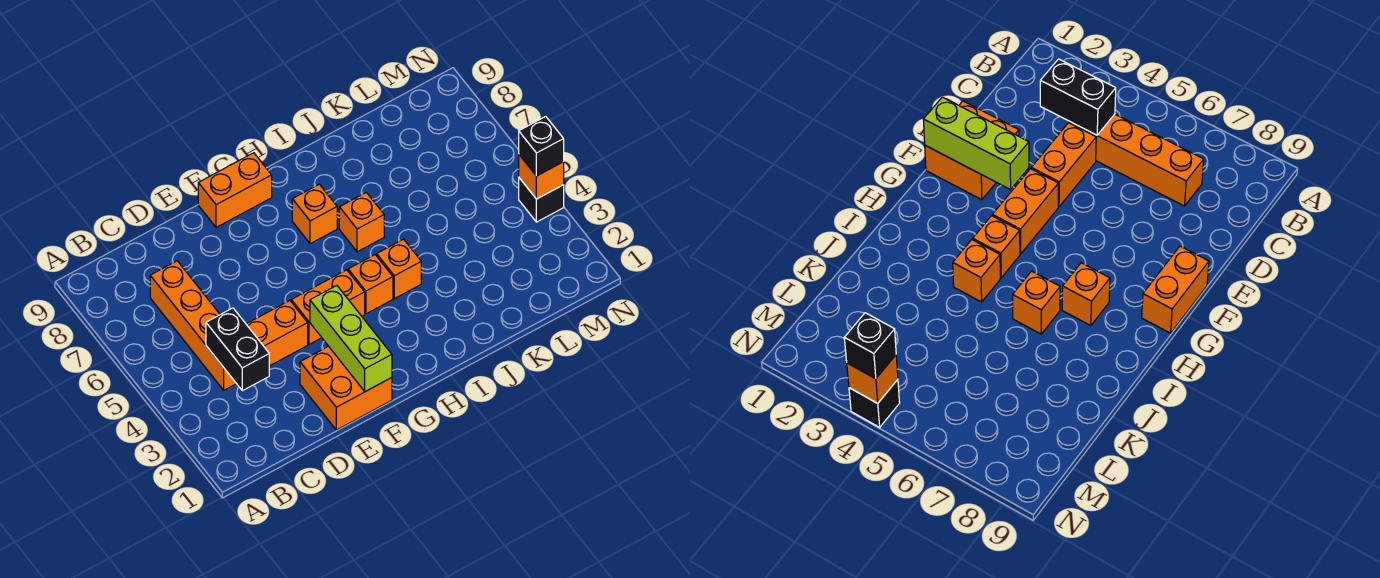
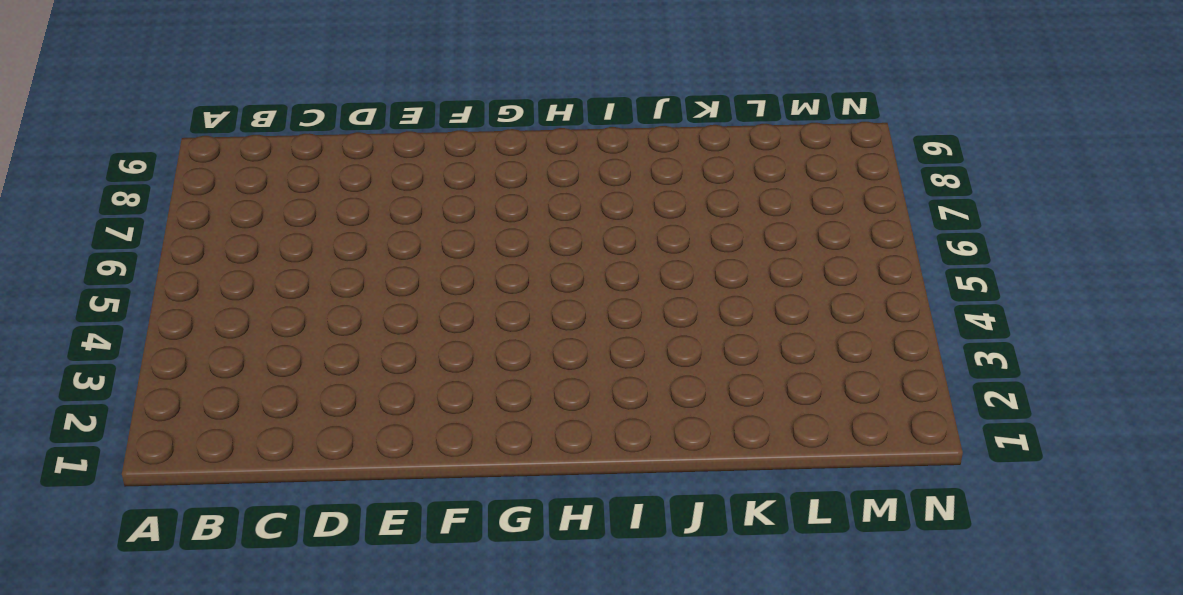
none -> orange 1x4 brick [150,261,236,390]
none -> orange 1x2 brick [246,301,308,366]
none -> orange 2x2 brick [300,346,392,430]

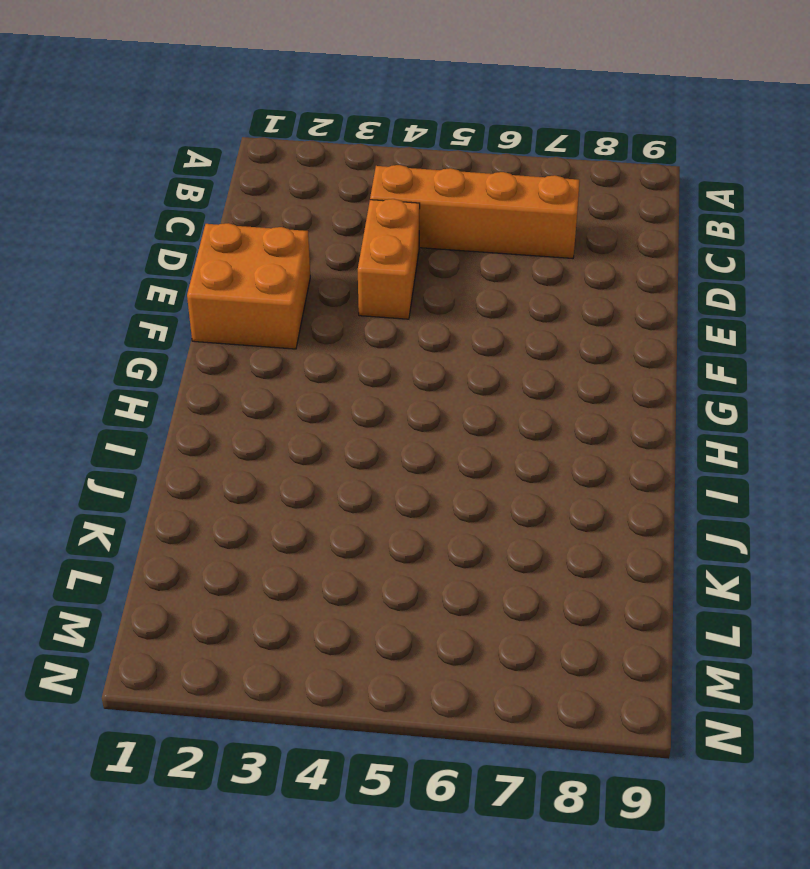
none -> orange 1x2 brick [291,270,365,344]
none -> orange 1x2 brick [198,153,272,227]
none -> orange 1x1 brick [348,255,393,314]

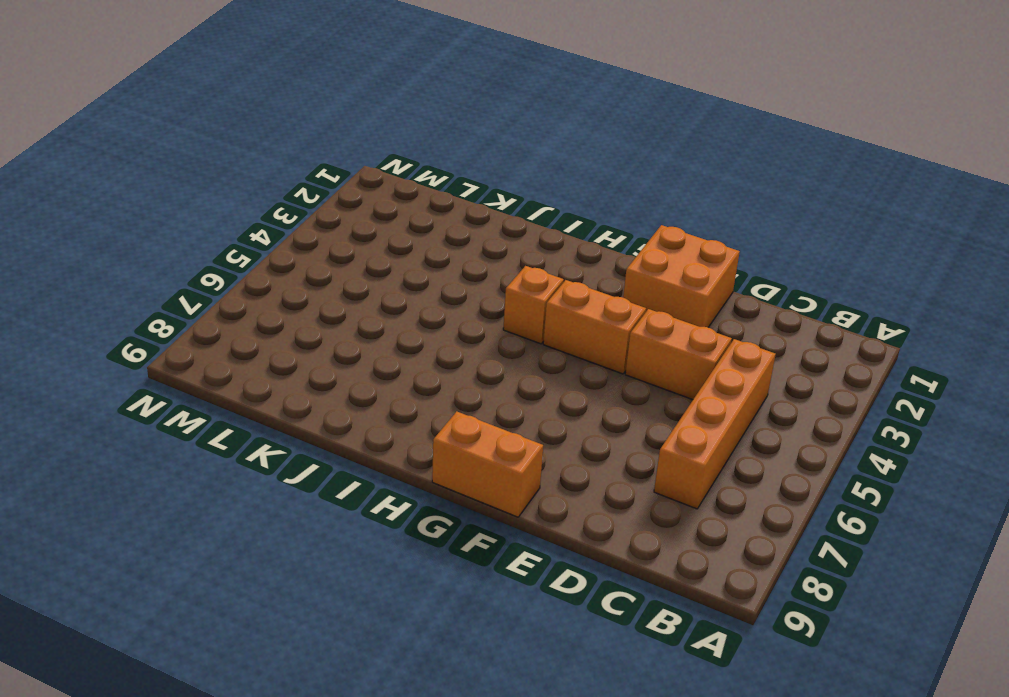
none -> orange 1x1 brick [292,184,337,244]
none -> orange 1x1 brick [377,239,421,299]
none -> orange 1x1 brick [339,192,384,252]

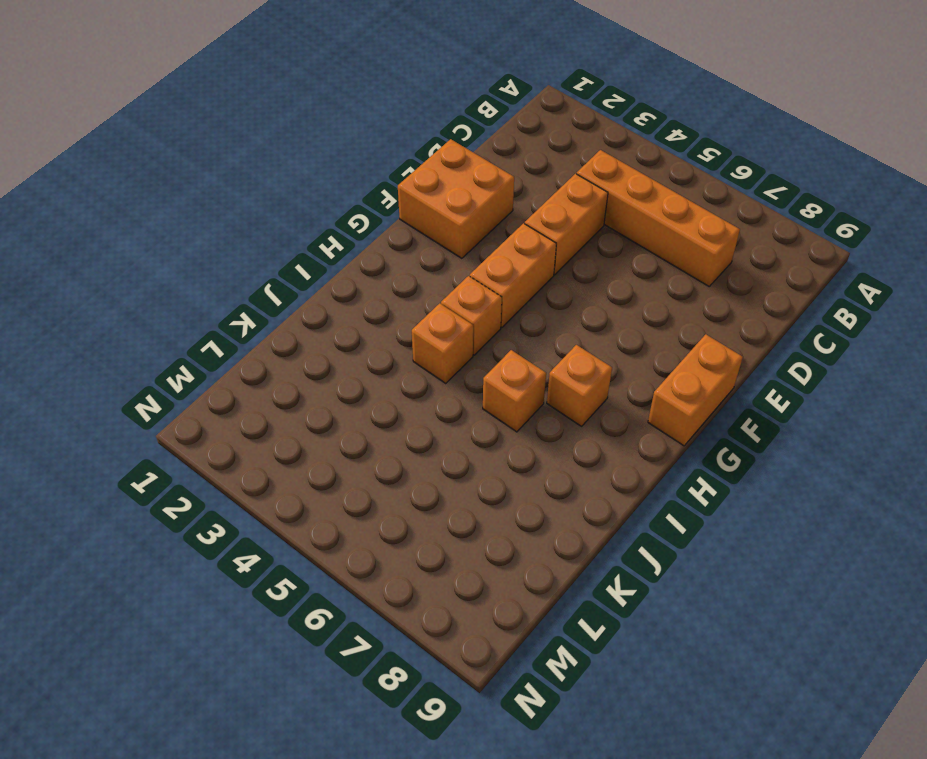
none -> black 1x1 brick [519,178,564,222]
none -> black 1x2 brick [206,308,269,391]
none -> lime 1x3 brick [310,286,392,392]

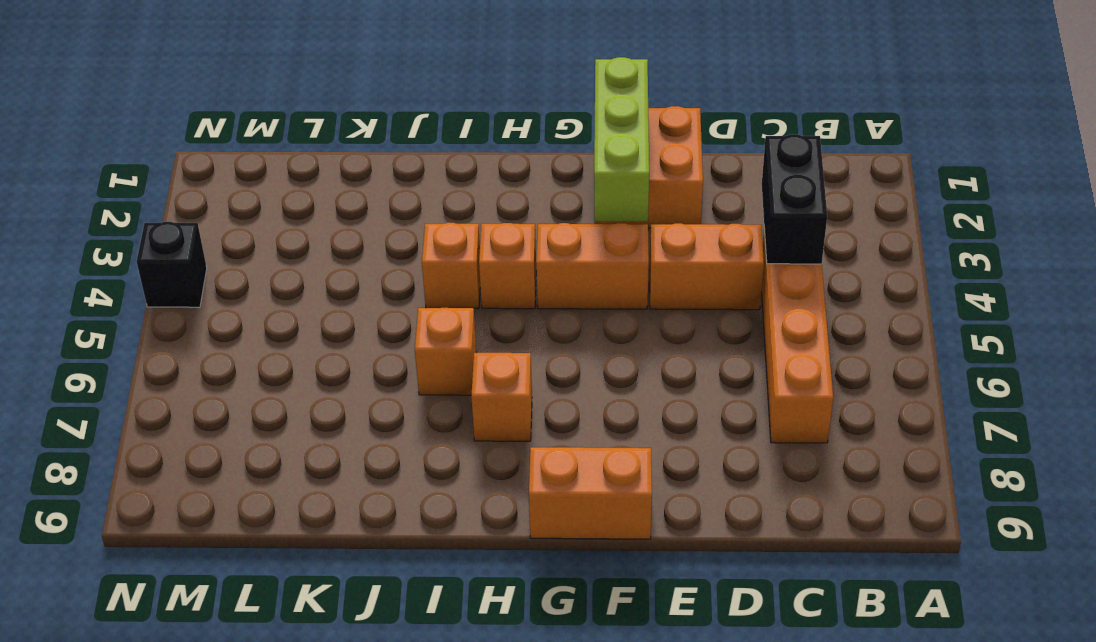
none -> orange 1x1 brick [519,155,564,199]
none -> black 1x1 brick [519,116,564,176]

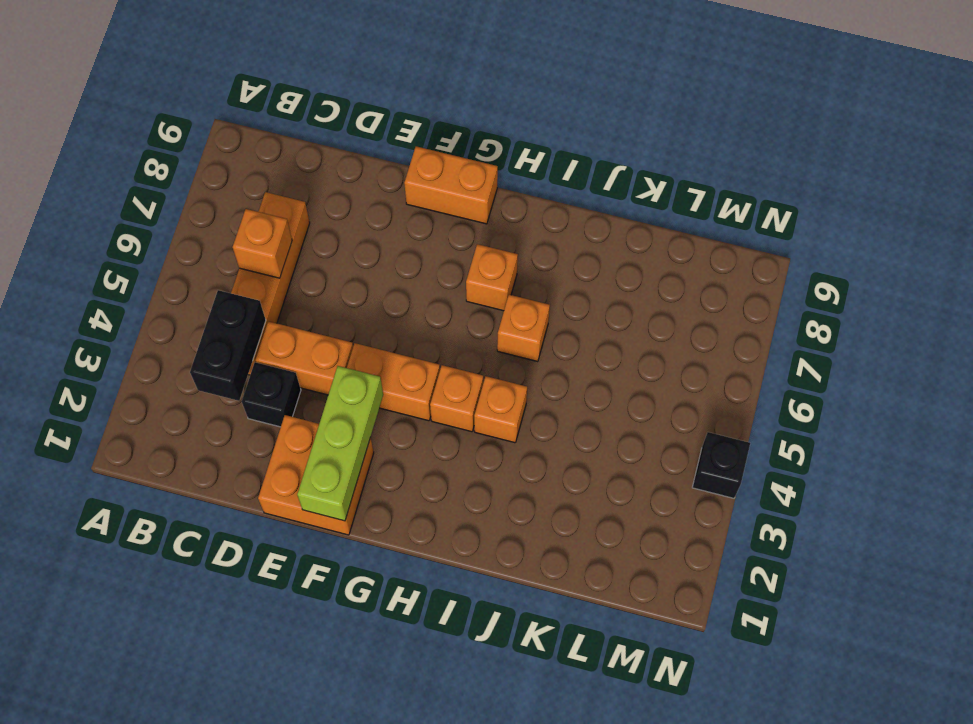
orange 1x1 brick [233,209,292,278] -> orange 1x1 brick moved to [519,155,564,199]
black 1x1 brick [242,362,301,427] -> black 1x1 brick moved to [519,116,564,176]

